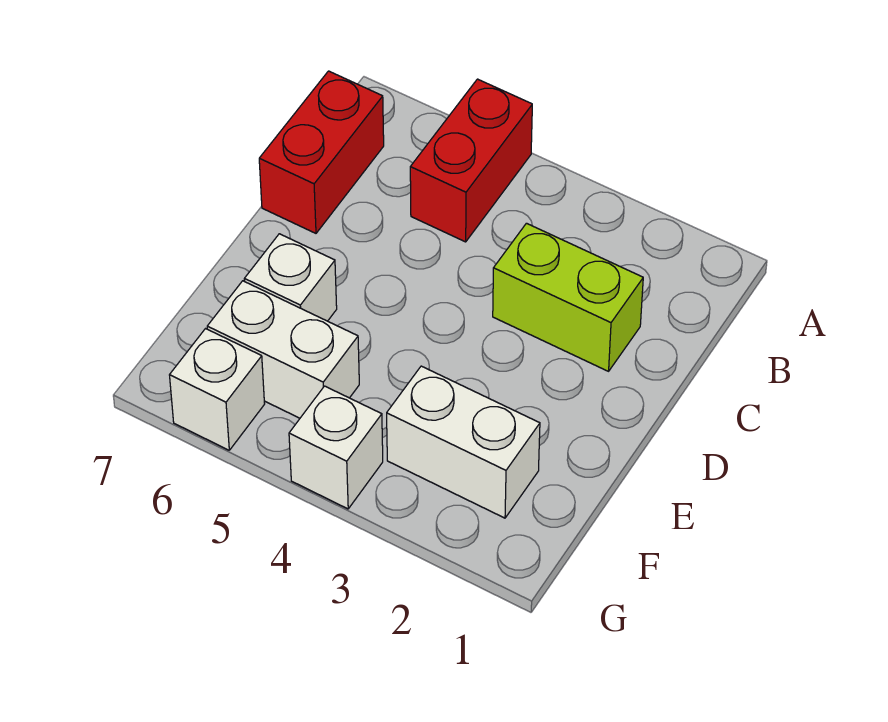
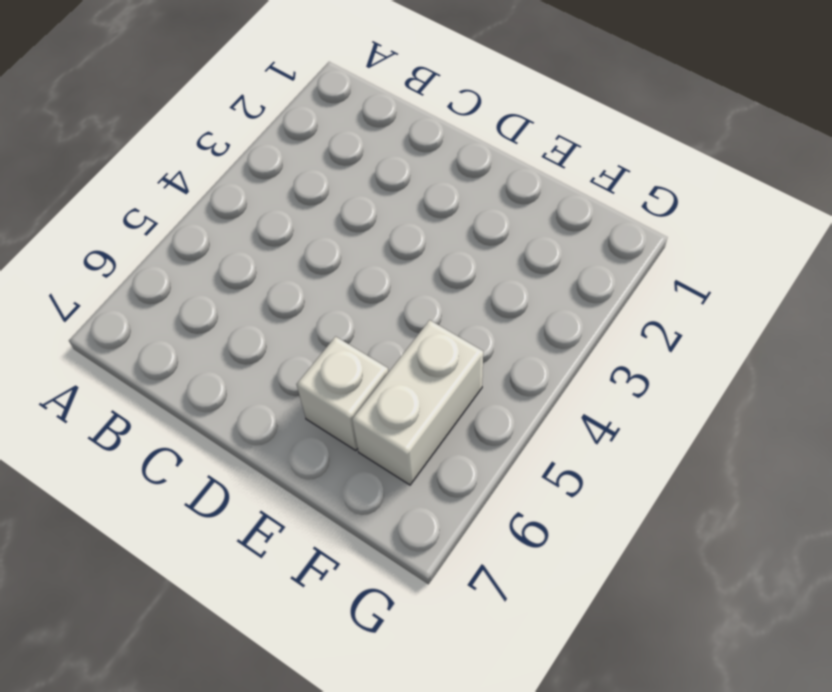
none -> red 1x2 brick [410,79,532,242]
none -> red 1x2 brick [259,71,384,233]

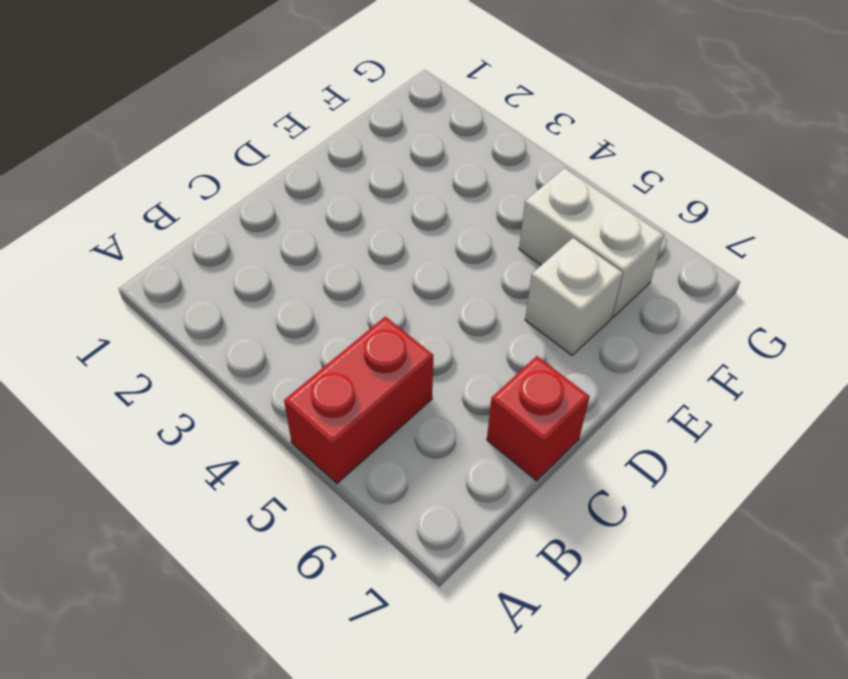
red 1x1 brick [487,356,590,481] -> red 1x2 brick [259,71,384,233]
none -> lime 1x2 brick [493,223,643,371]
none -> white 1x2 brick [387,366,540,518]

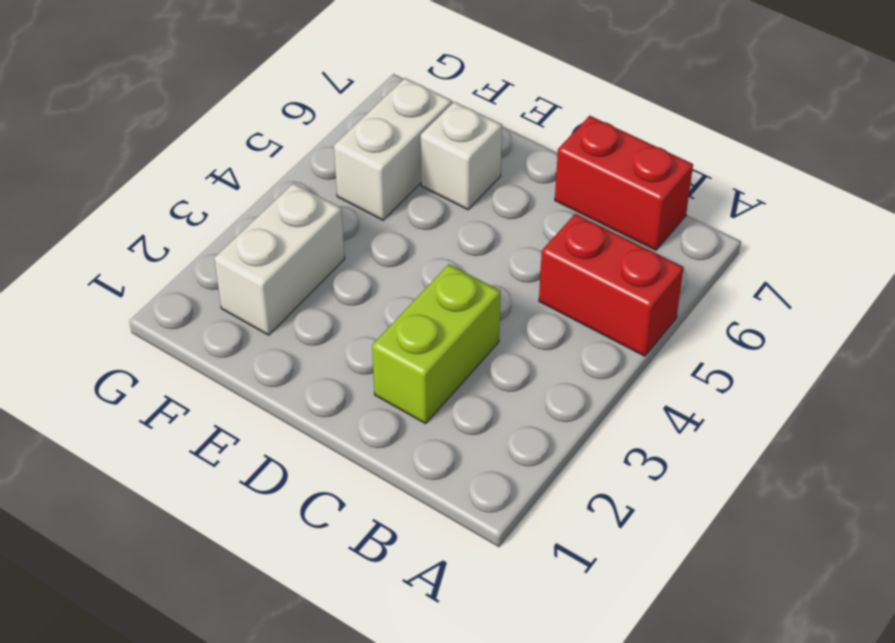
none -> white 1x1 brick [289,386,383,509]
none -> white 1x1 brick [170,329,265,450]

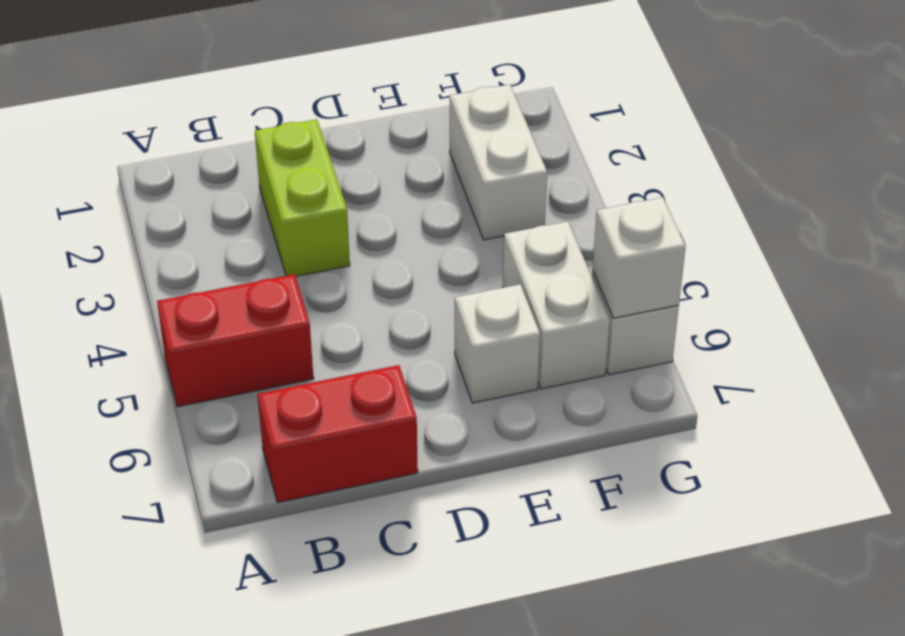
white 1x1 brick [593,197,686,318] -> white 1x1 brick moved to [289,386,383,509]

